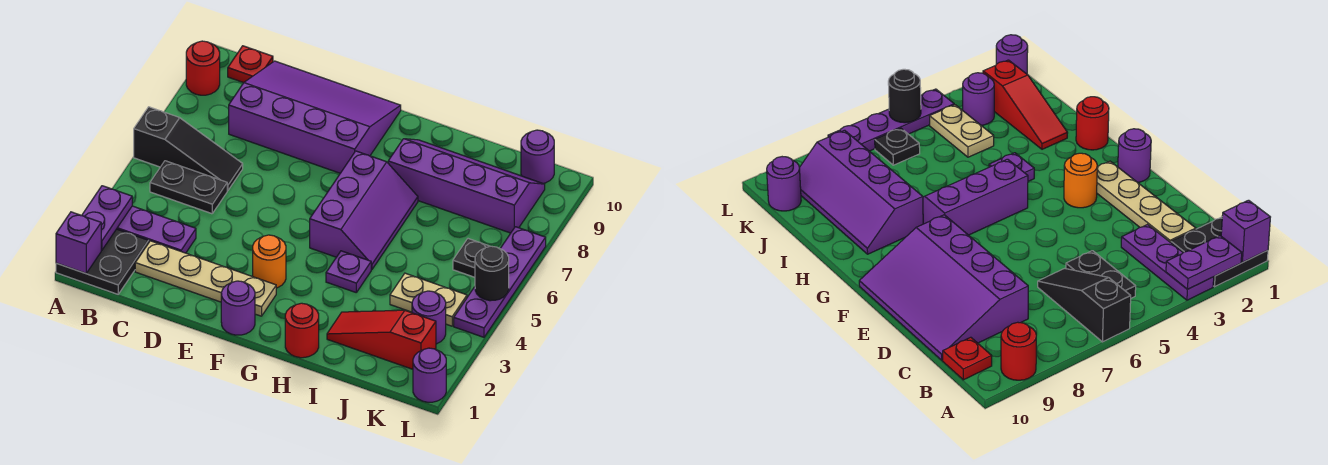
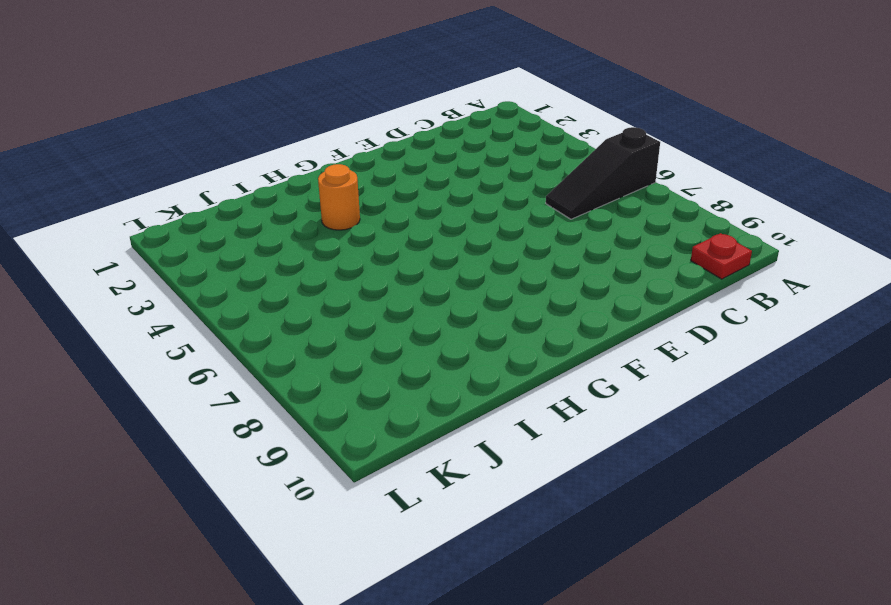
orange 1x1 round brick [318,164,360,230] -> orange 1x1 round brick moved to [253,235,286,288]
none -> black 2x2 plate [56,229,149,294]
none -> purple 1x3 plate [117,206,196,253]
none -> red 1x1 round brick [186,41,220,95]

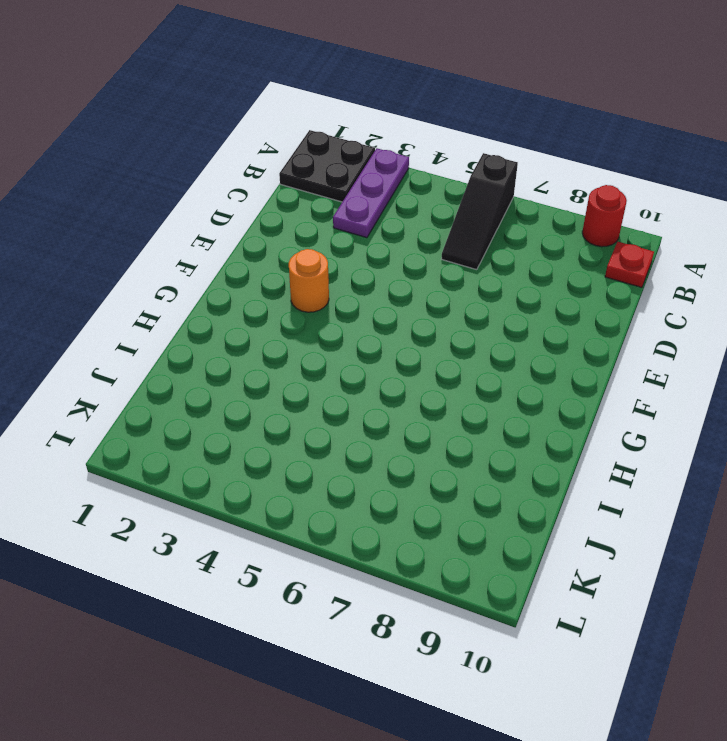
none -> black 1x2 plate [150,161,227,214]
none -> tan 1x4 plate [135,241,276,316]
none -> purple 3x4 slope [229,61,401,173]

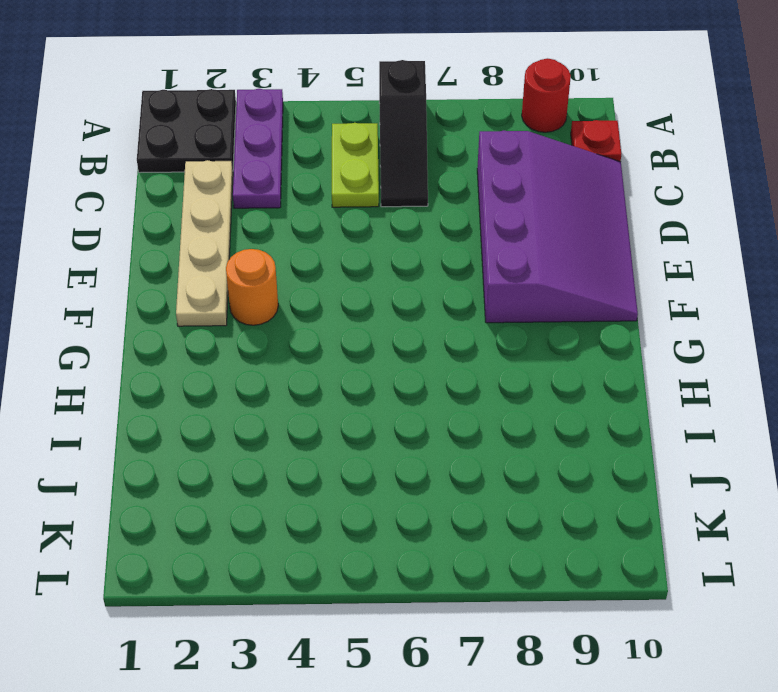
lime 1x2 plate [332,123,379,207] -> black 1x2 plate [150,161,227,214]
none -> purple 1x1 round brick [221,281,255,335]
none -> purple 2x3 slope [310,151,418,270]
none -> red 1x1 round brick [285,303,319,358]

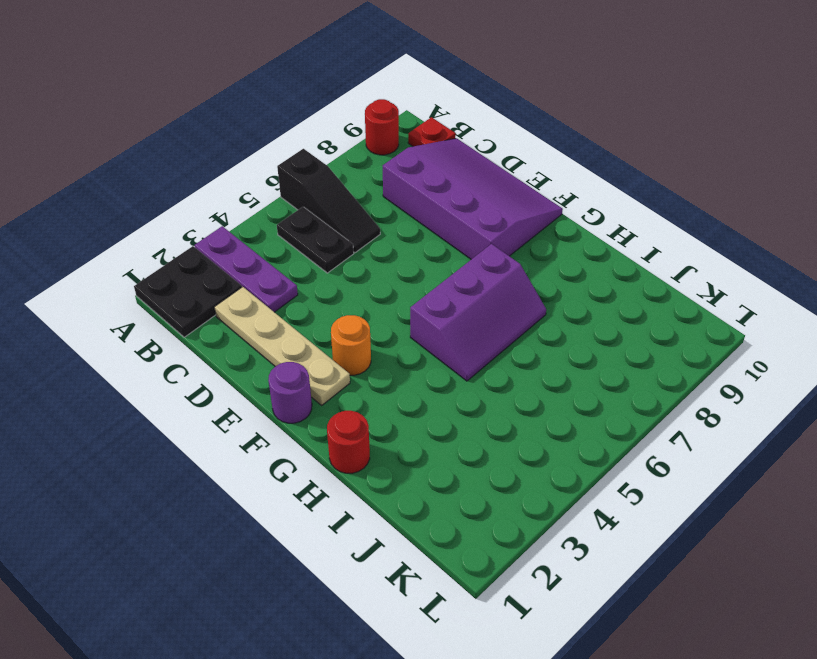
none -> purple 1x1 plate [326,251,371,292]
none -> purple 2x4 slope [388,139,545,233]
none -> red 1x3 slope [327,310,436,369]

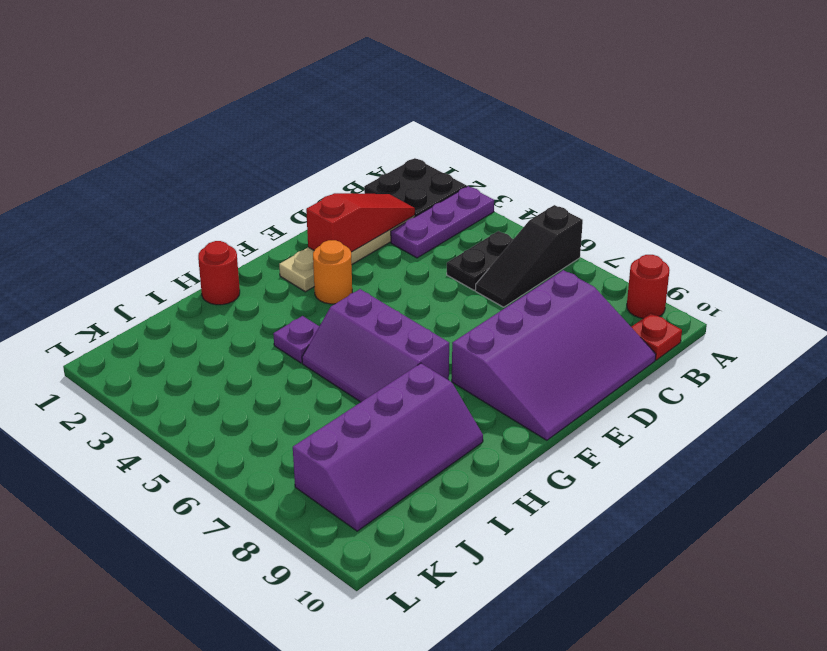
red 1x3 slope [306,193,415,252] -> red 1x3 slope moved to [327,310,436,369]
none -> purple 1x1 round brick [221,281,255,335]
none -> tan 1x2 plate [390,273,467,326]
none -> purple 1x1 round brick [412,291,446,344]

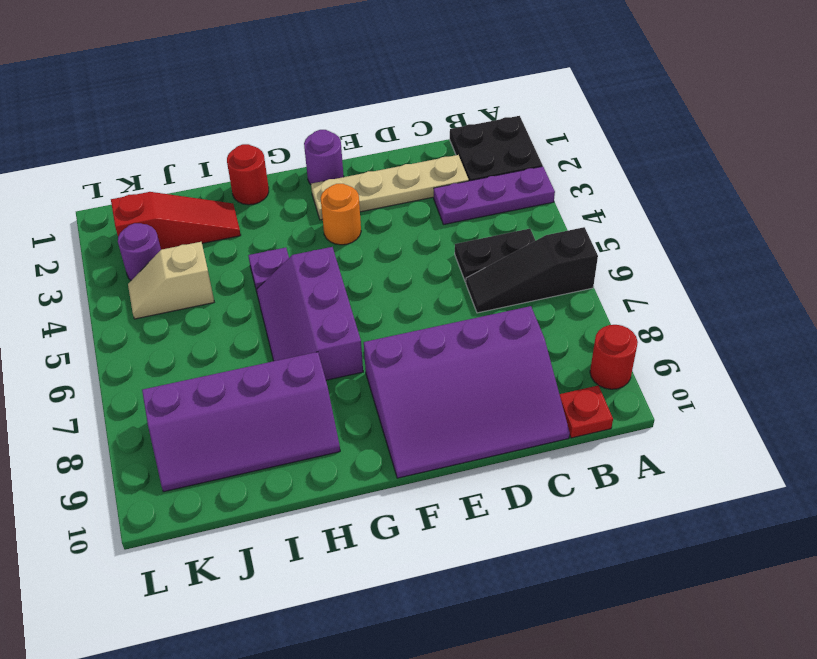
tan 1x2 slope [128,242,214,319] -> tan 1x2 plate [390,273,467,326]
none -> black 1x1 plate [453,239,490,277]
none -> purple 1x1 round brick [521,130,554,184]
none -> purple 1x1 round brick [413,348,446,402]

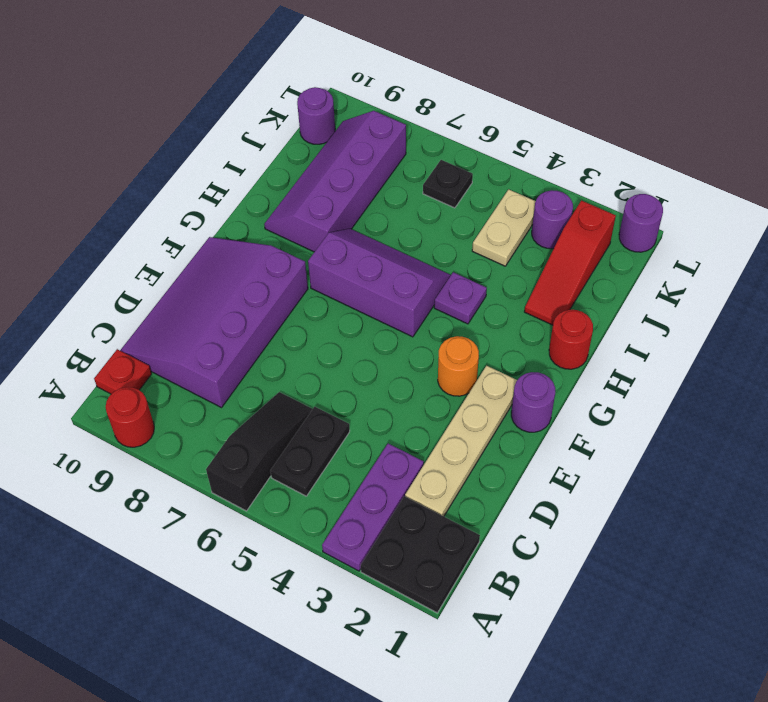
none -> purple 1x4 plate [454,227,546,337]
none -> purple 1x1 brick [56,212,101,273]
none -> purple 1x2 plate [82,186,132,250]

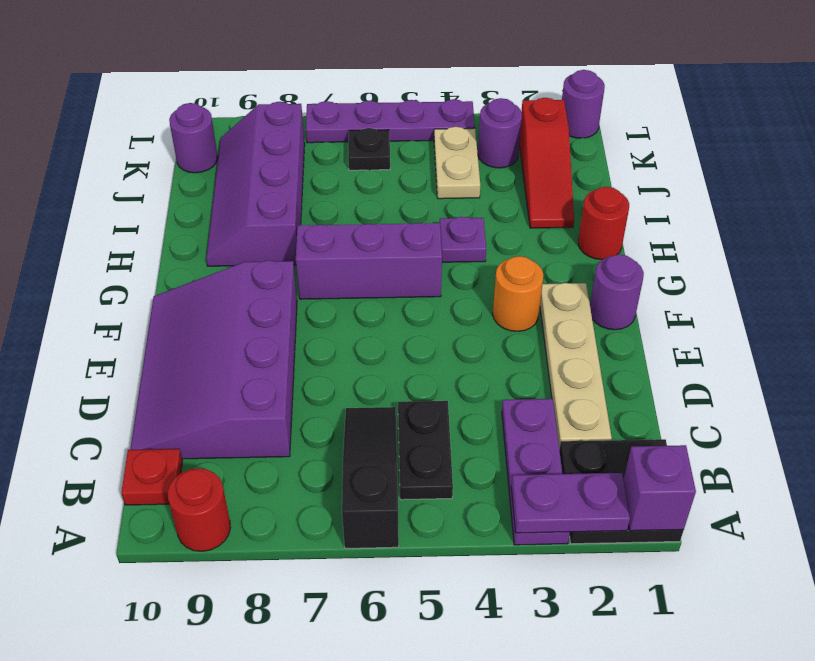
none -> black 1x1 round brick [475,246,509,301]

